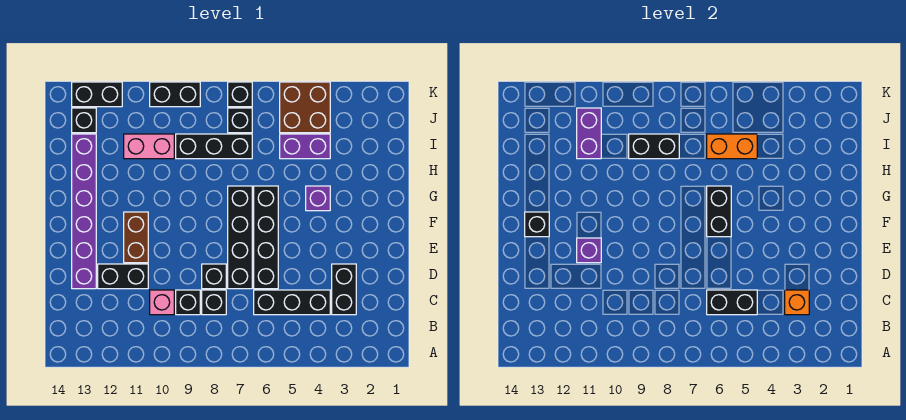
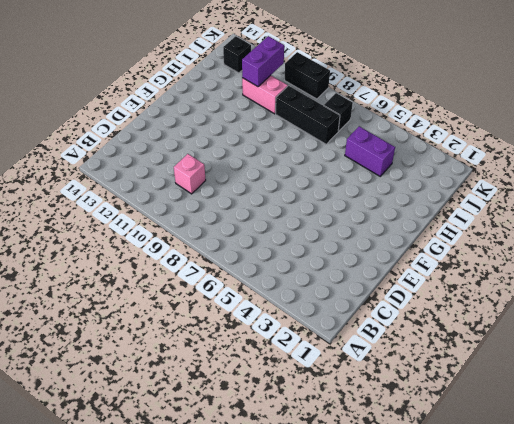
none -> black 1x2 brick [332,264,356,315]
none -> black 1x3 brick [254,290,330,315]
none -> black 1x1 brick [202,290,226,315]

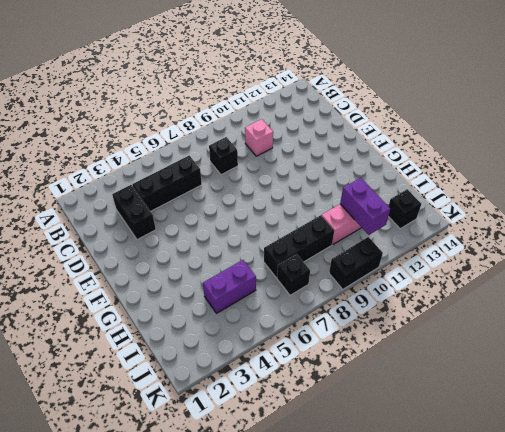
none -> black 1x1 brick [176,290,200,315]
none -> black 1x4 brick [254,186,278,289]
none -> black 1x4 brick [228,186,252,289]

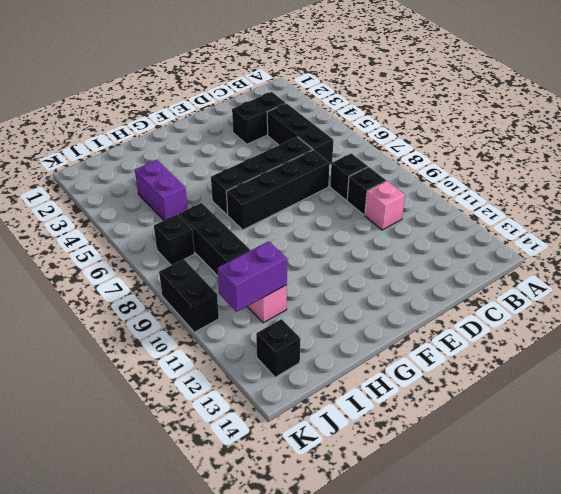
none -> black 1x1 brick [202,264,226,289]
none -> black 1x2 brick [98,264,148,289]
none -> purple 1x6 brick [72,134,96,289]

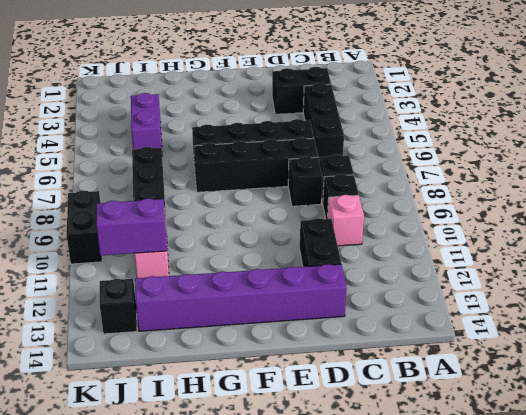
none -> brown 1x2 brick [124,212,148,263]
none -> purple 1x1 brick [306,186,330,211]
none -> brown 2x2 brick [280,82,330,133]

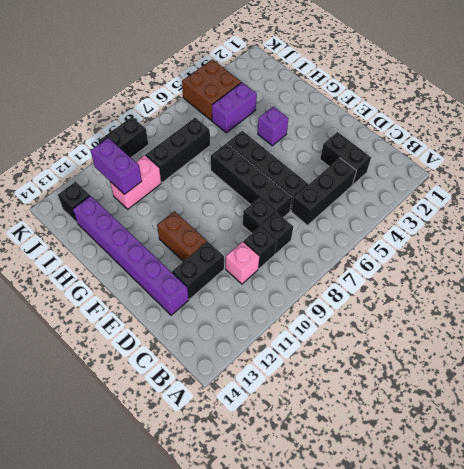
none -> black 1x1 brick [228,108,252,133]
none -> black 1x1 brick [228,82,252,107]
none -> black 1x2 brick [72,82,122,107]

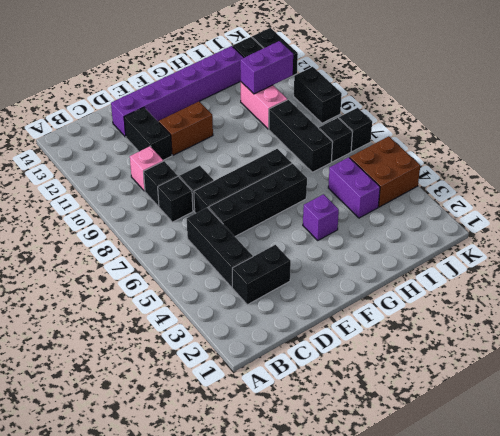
none -> orange 1x1 brick [785,290,809,315]
none -> black 1x2 brick [707,290,757,315]
none -> purple 1x1 brick [577,238,601,263]

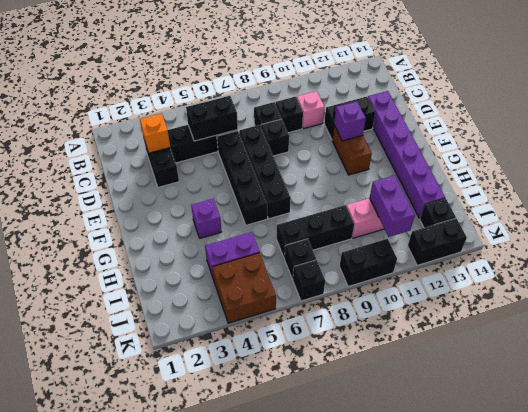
none -> black 1x2 brick [707,186,731,237]
none -> black 1x1 brick [525,212,549,237]
none -> orange 1x2 brick [707,134,757,159]

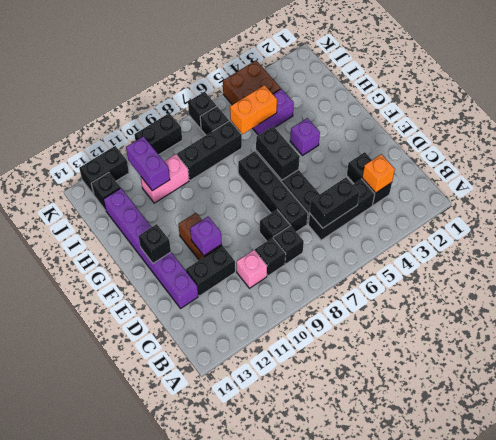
none -> black 1x2 brick [629,134,679,159]

